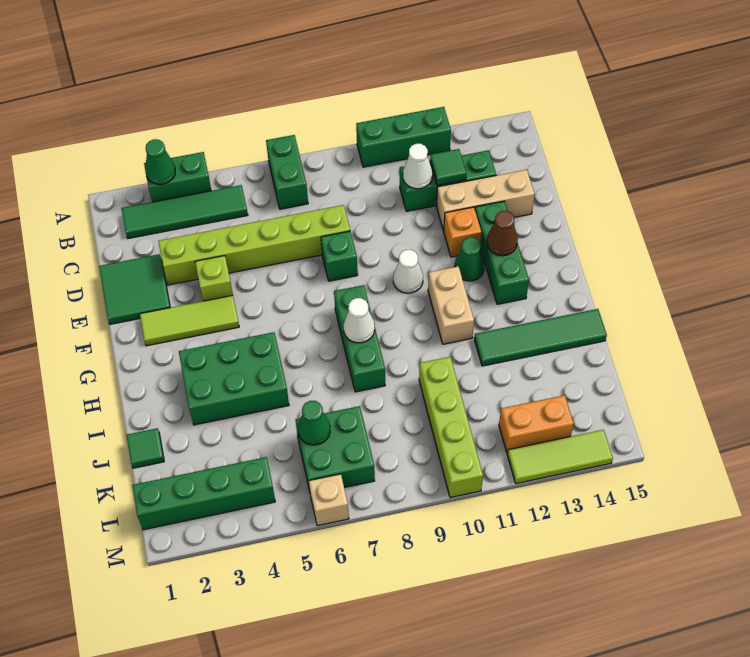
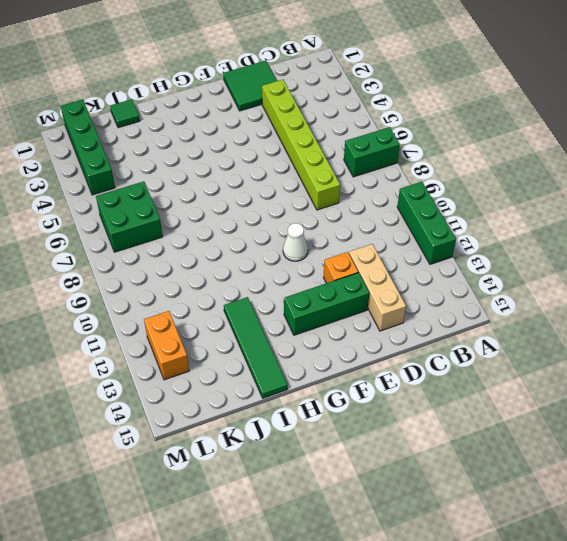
none -> green 1x2 brick [144,152,211,202]
none -> green 1x4 tile [122,185,248,238]
none -> green 1x3 brick [400,150,496,211]
none -> lime 1x1 brick [195,256,233,301]

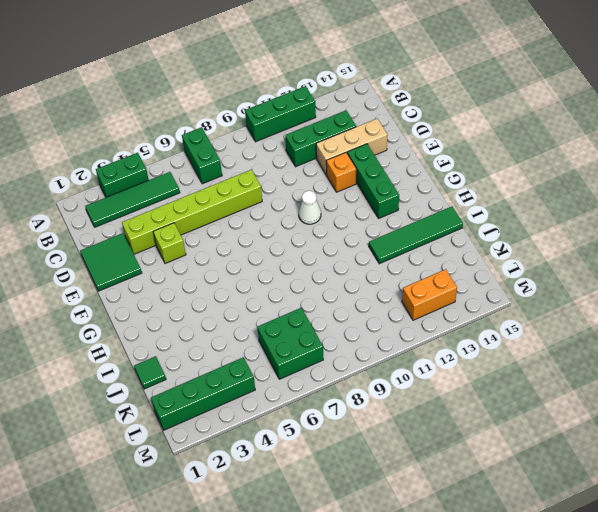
none -> green 1x1 brick [321,231,358,281]
none -> lime 1x3 tile [140,295,239,346]
none -> green 1x1 cone [454,237,484,281]
none -> green 1x3 brick [334,285,385,392]

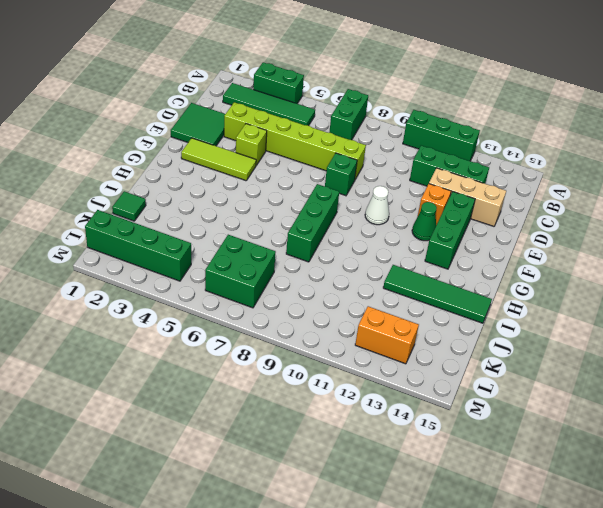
none -> tan 1x2 brick [428,267,474,344]
none -> green 2x3 brick [179,332,289,425]
none -> lime 1x4 brick [419,357,483,498]
none -> tan 1x1 brick [309,474,349,526]

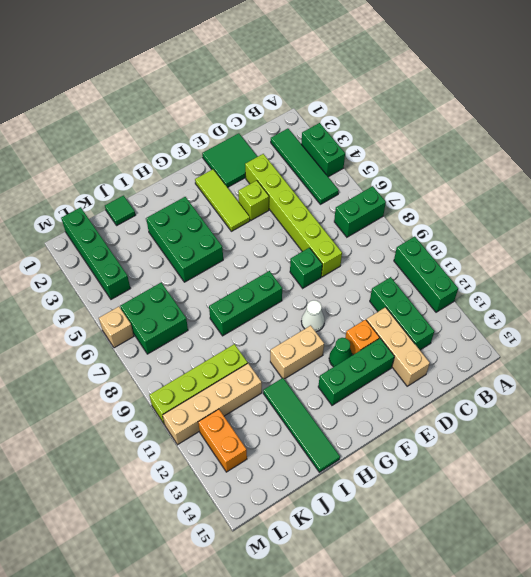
tan 1x4 brick [163,363,262,445] -> none
none -> lime 1x3 tile [507,430,613,484]
none -> green 1x1 cone [145,139,175,184]
none -> white 1x1 cone [403,144,433,189]
none -> green 1x1 tile [430,149,467,185]

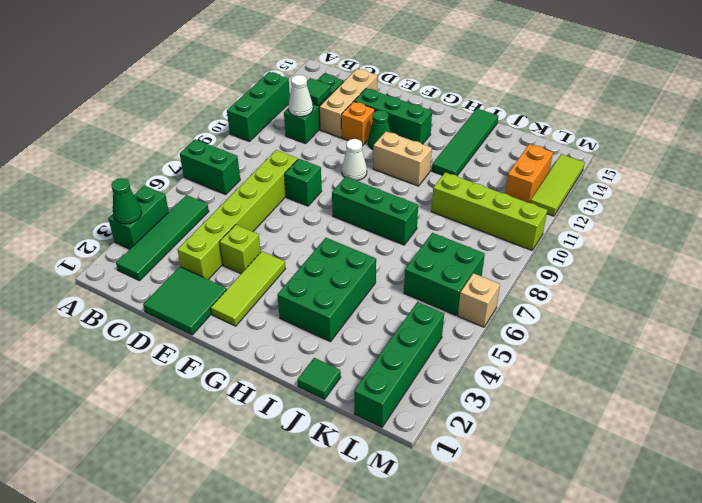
none -> brown 1x1 cone [487,211,518,256]
none -> white 1x1 cone [344,298,375,343]
none -> green 1x1 cone [298,401,330,445]

